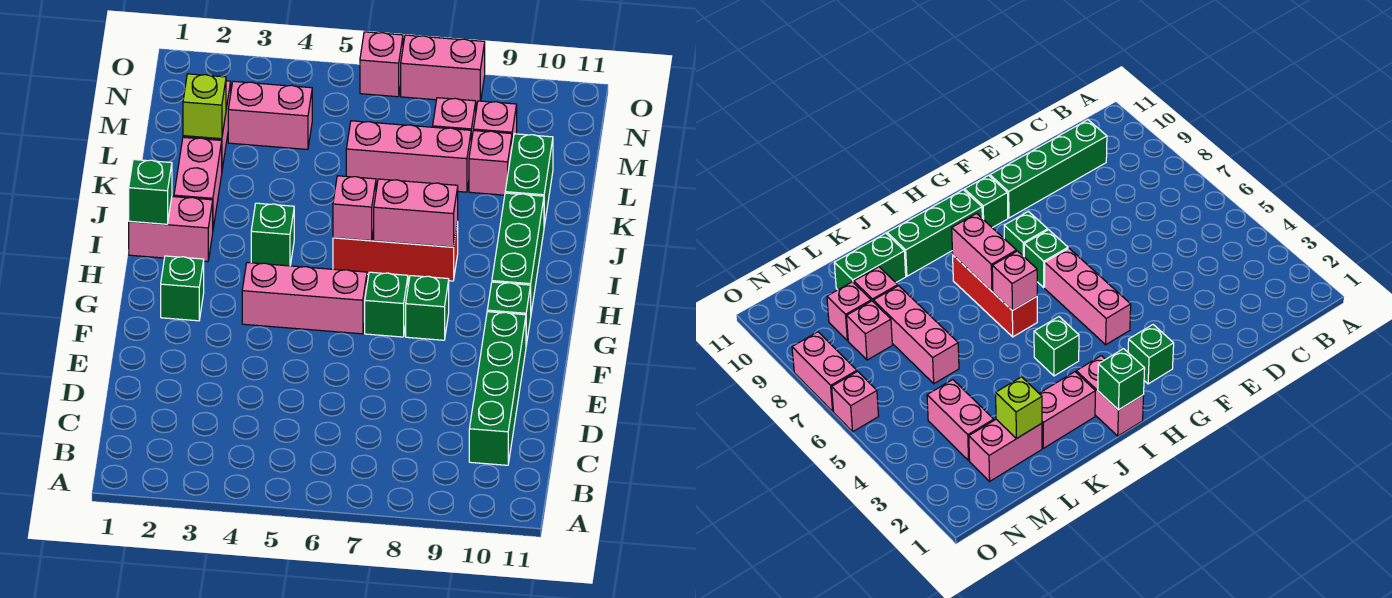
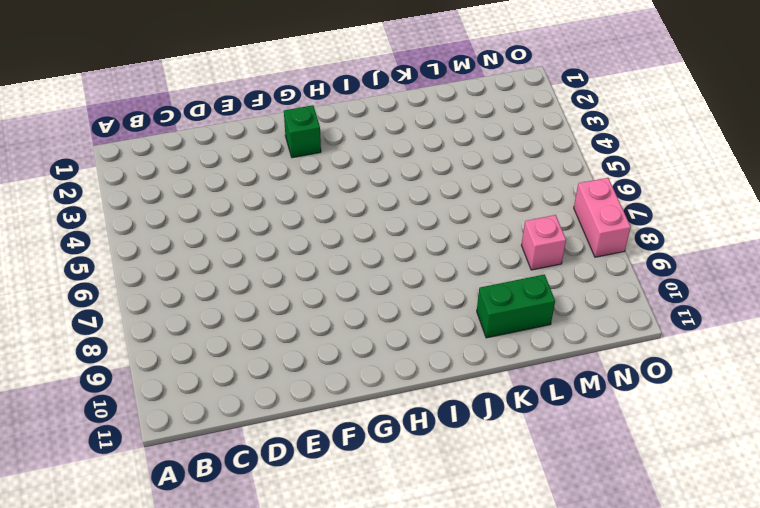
none -> green 1x4 brick [469,312,526,465]
none -> pink 1x3 brick [242,263,367,334]
none -> green 1x1 brick [365,272,408,337]

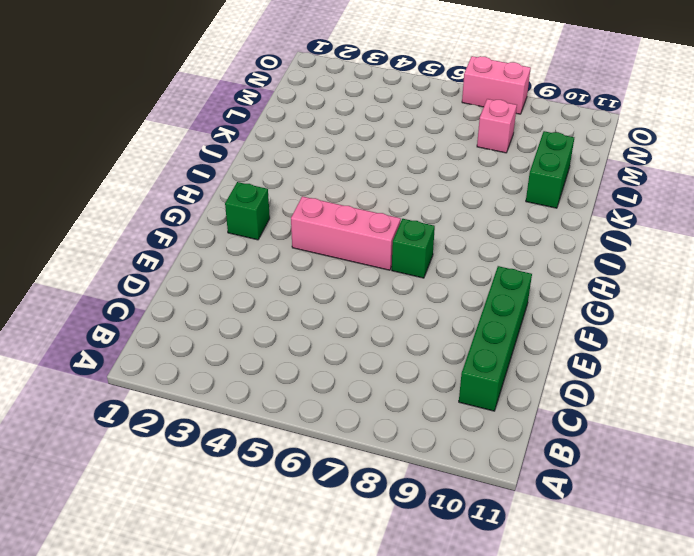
none -> green 1x1 brick [406,276,449,340]
none -> green 1x1 brick [487,282,531,345]
none -> green 1x3 brick [492,193,544,312]

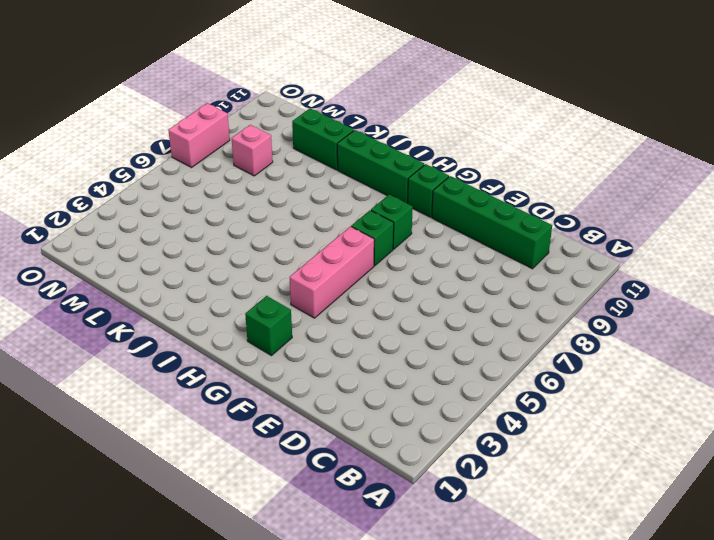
none -> pink 1x2 brick [129,197,213,262]
none -> green 1x1 brick [251,203,294,266]
none -> red 1x3 brick [333,222,458,281]

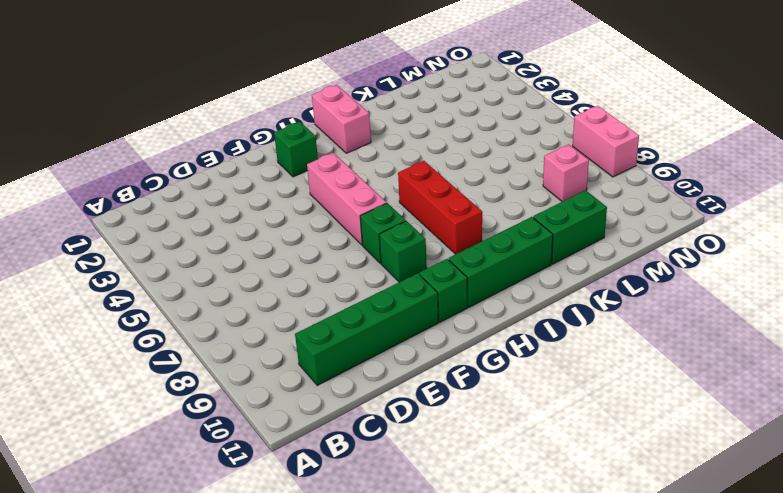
none -> green 1x1 brick [251,203,294,266]
none -> pink 1x2 brick [174,137,222,228]
none -> pink 1x2 brick [969,419,1042,481]

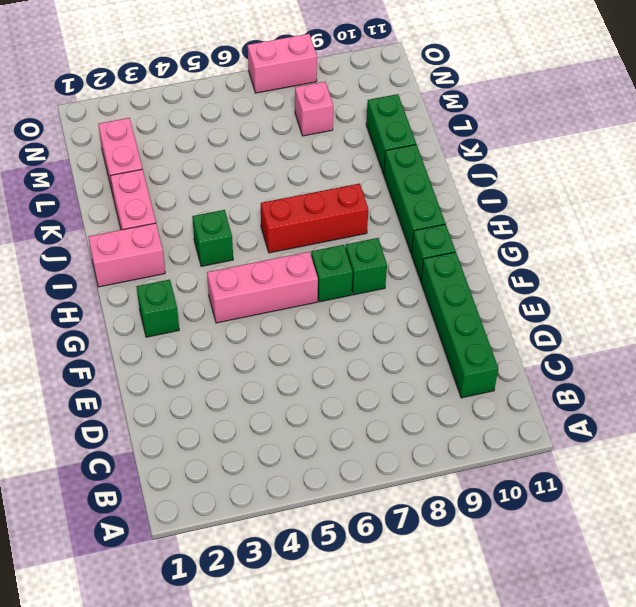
none -> pink 1x3 brick [346,121,471,192]
none -> pink 1x1 brick [469,131,512,195]
none -> pink 1x2 brick [228,81,312,149]

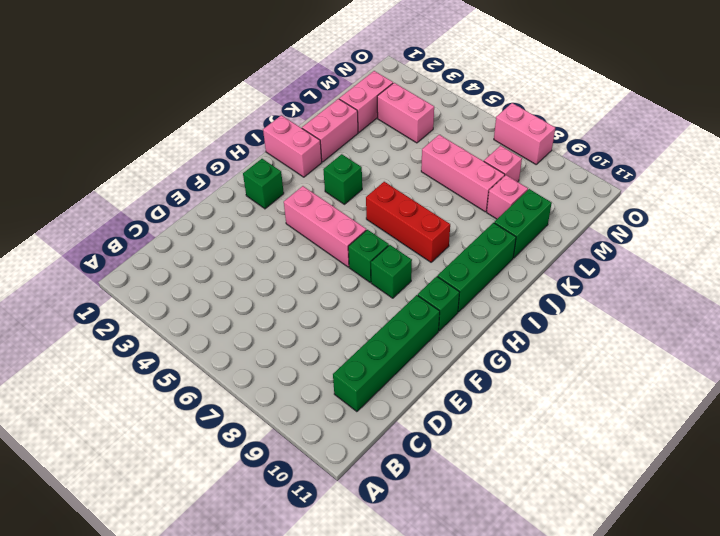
none -> pink 1x1 brick [473,101,517,144]
none -> pink 1x1 brick [360,32,403,97]
none -> green 1x1 brick [129,160,172,224]

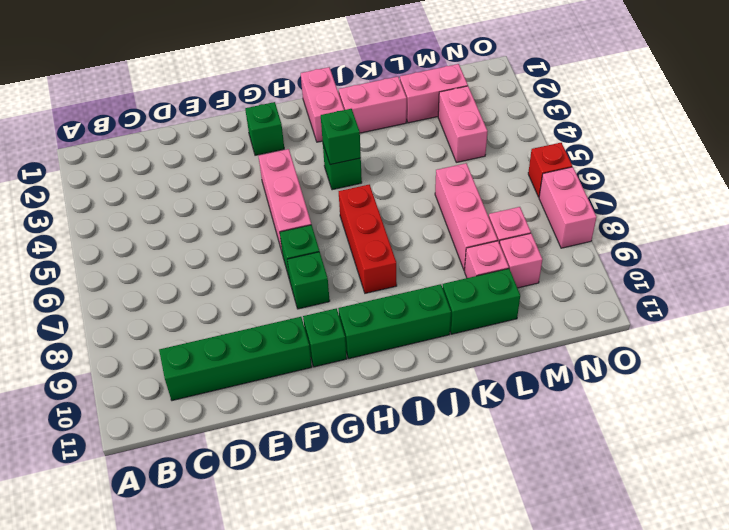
green 1x1 brick [321,109,361,165] -> green 1x1 brick moved to [129,160,172,224]
red 1x1 brick [528,143,572,197] -> pink 1x1 brick [360,32,403,97]
none -> pink 1x1 brick [333,176,376,241]
none -> pink 1x2 brick [374,179,458,247]
none -> lime 1x1 brick [183,74,226,139]

